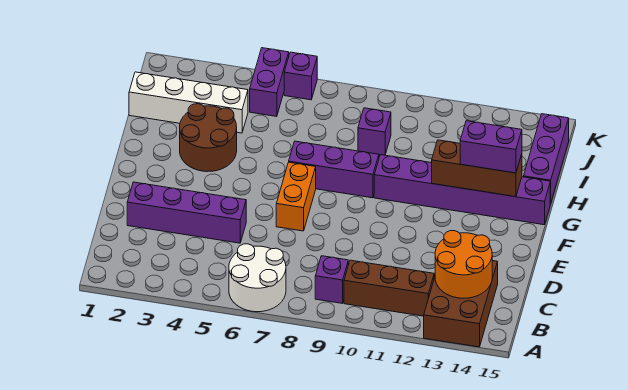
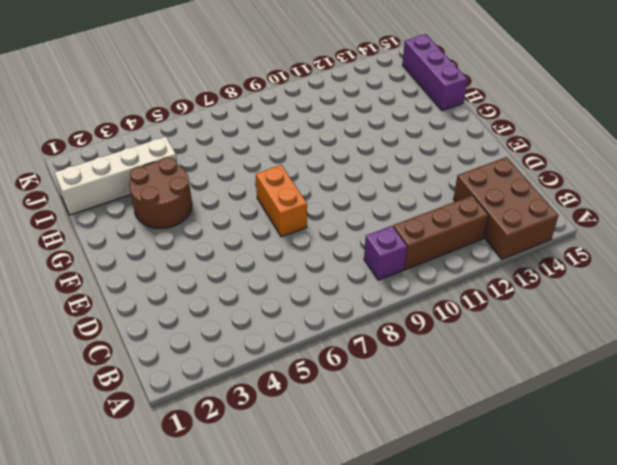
none -> white 2x2 round brick [229,244,286,312]
none -> purple 1x4 brick [127,182,246,243]
none -> purple 1x3 brick [289,141,379,198]

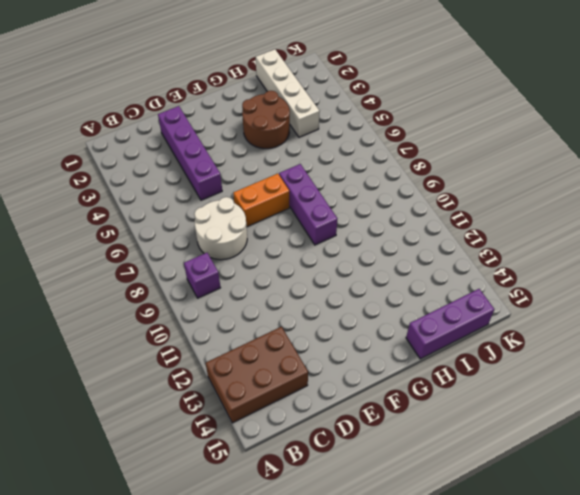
white 2x2 round brick [194,197,247,260] -> white 2x2 round brick moved to [229,244,286,312]
none -> brown 1x3 brick [344,260,434,316]
none -> purple 1x6 brick [374,155,550,225]
none -> purple 1x1 brick [358,108,391,155]

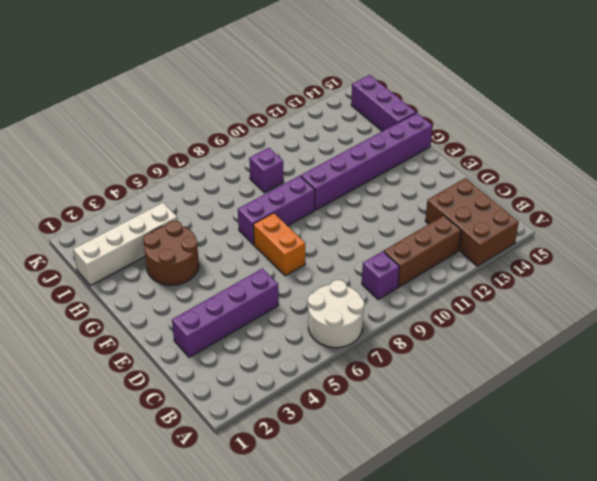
none -> purple 1x2 brick [250,48,289,117]
none -> purple 1x1 brick [284,52,317,100]
none -> orange 2x2 round brick [435,231,492,298]

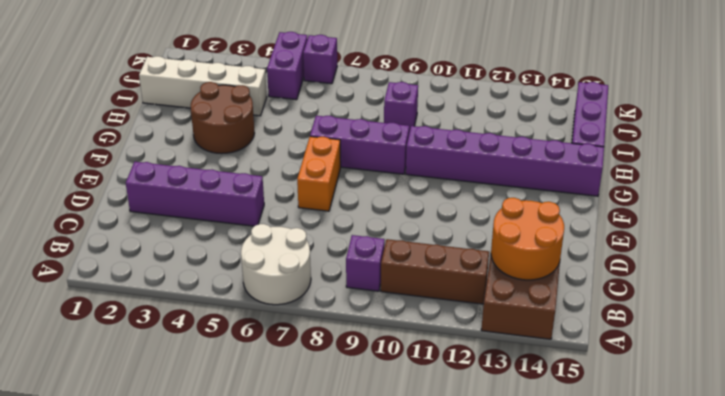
none -> brown 1x3 brick [432,140,522,197]
none -> purple 1x2 brick [460,121,522,173]

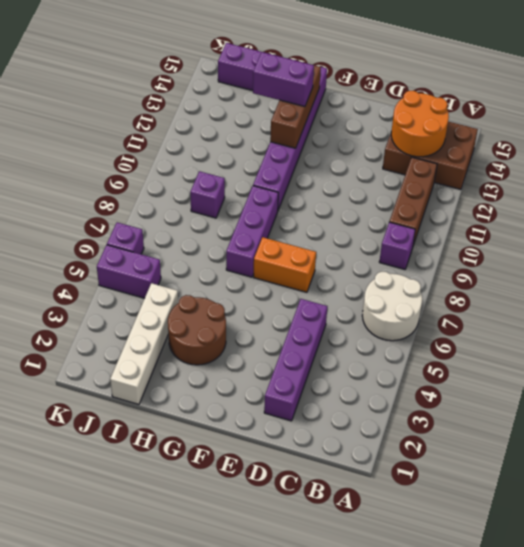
purple 1x2 brick [253,52,314,107] -> purple 1x2 brick turned to [460,121,522,173]

